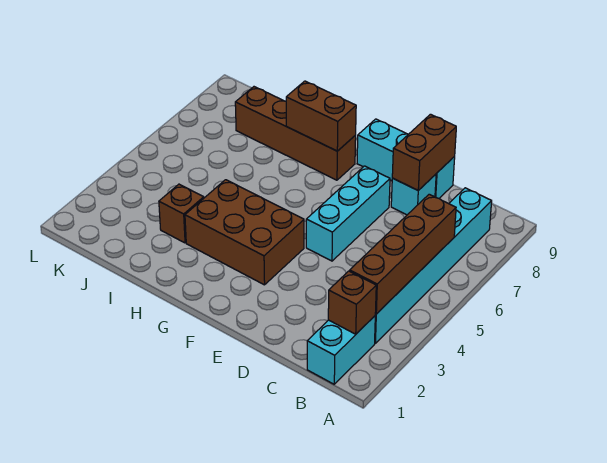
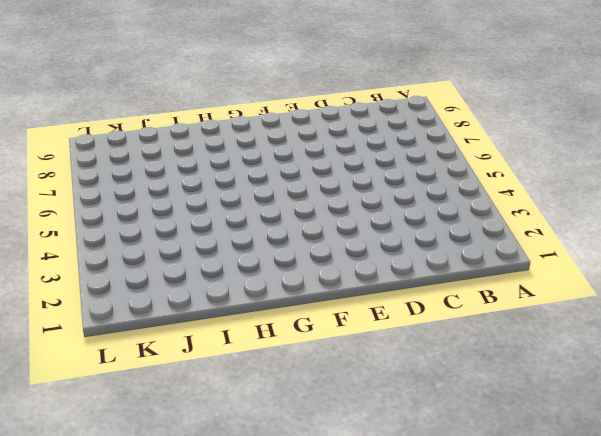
none -> cyan 1x2 brick [307,316,375,384]
none -> cyan 1x6 brick [375,188,492,343]
none -> cyan 1x1 brick [391,174,436,215]

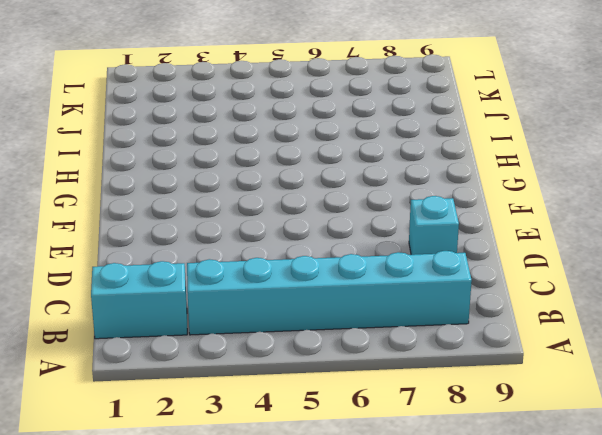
none -> cyan 1x3 brick [357,119,455,198]
none -> cyan 1x3 brick [306,166,390,261]
none -> brown 2x3 brick [185,180,304,285]

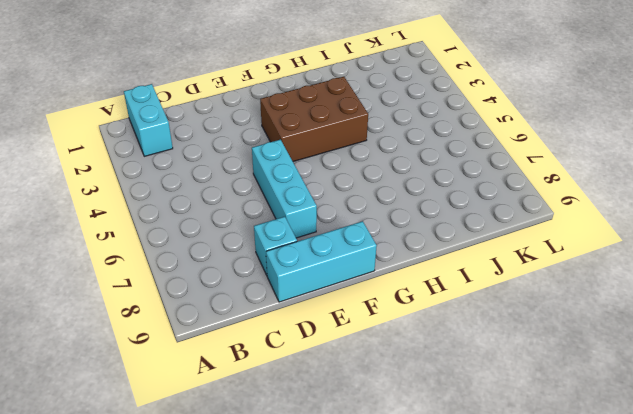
none -> cyan 1x6 brick [375,188,492,343]
none -> brown 1x4 brick [235,87,356,180]
none -> brown 1x1 brick [159,184,204,243]

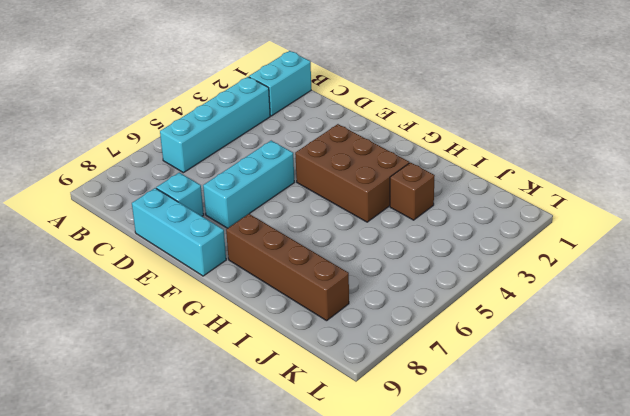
cyan 1x4 brick [160,77,270,173] -> cyan 1x6 brick [375,188,492,343]
none -> brown 1x1 brick [328,271,376,334]
none -> brown 1x4 brick [350,194,456,314]
none -> brown 1x2 brick [392,114,456,190]

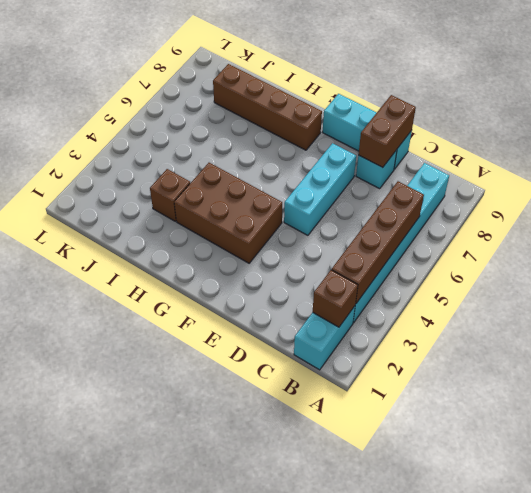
none -> brown 1x2 brick [286,81,356,151]

